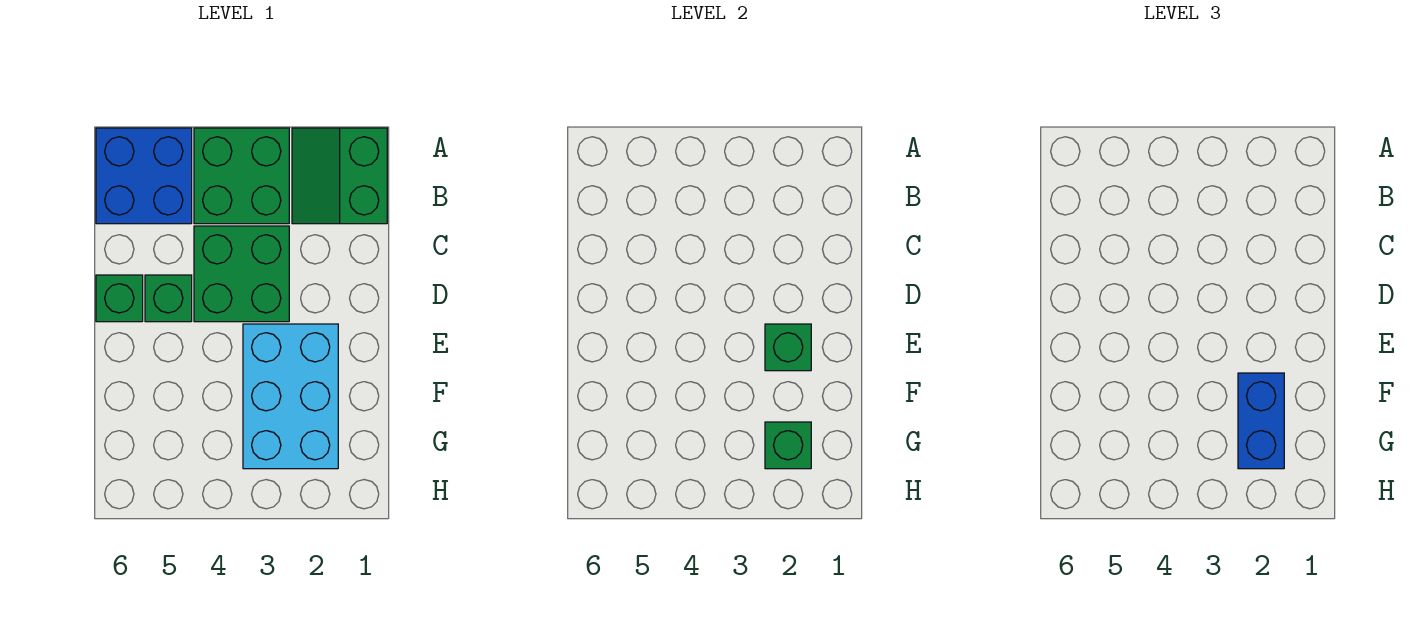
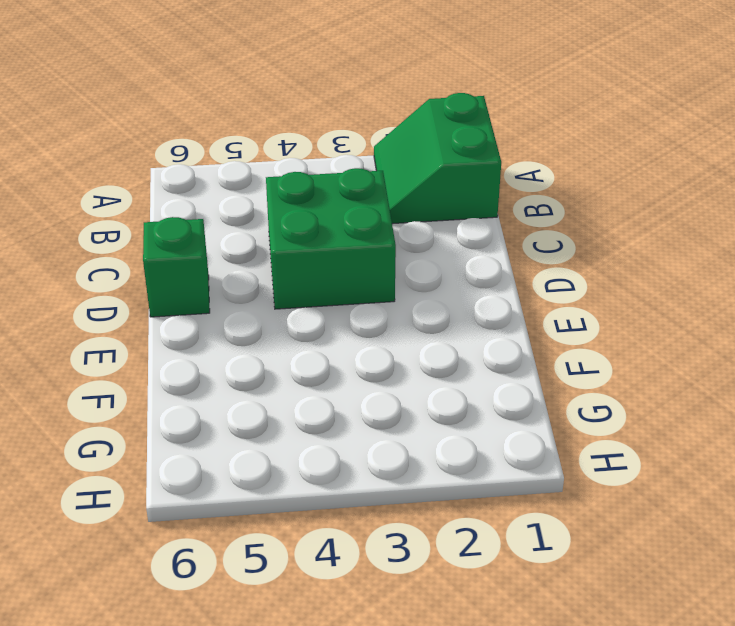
none -> green 2x2 brick [194,128,289,224]
none -> blue 2x2 brick [96,128,192,224]

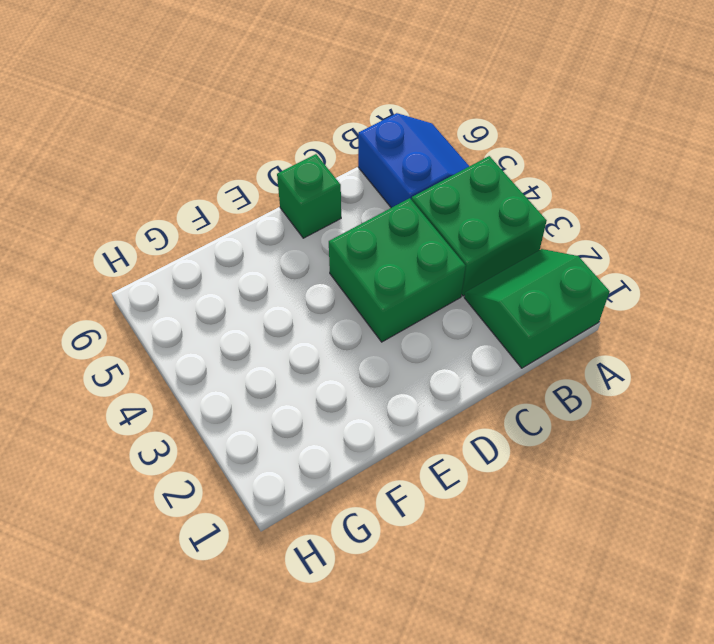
blue 2x2 slope [358,113,469,208] -> blue 2x2 brick [96,128,192,224]
none -> green 1x1 brick [145,275,192,322]
none -> cyan 2x3 brick [243,324,338,469]

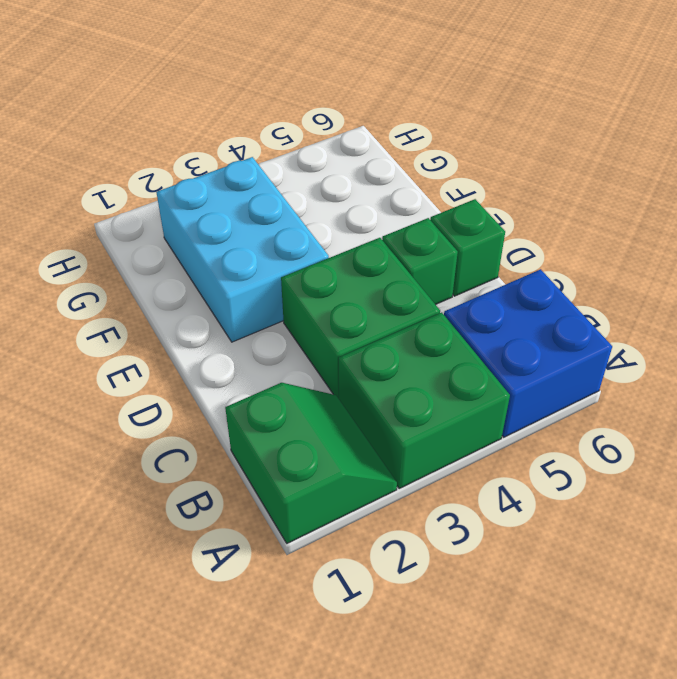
none -> green 1x1 brick [765,324,811,371]
none -> green 1x1 brick [765,422,811,469]

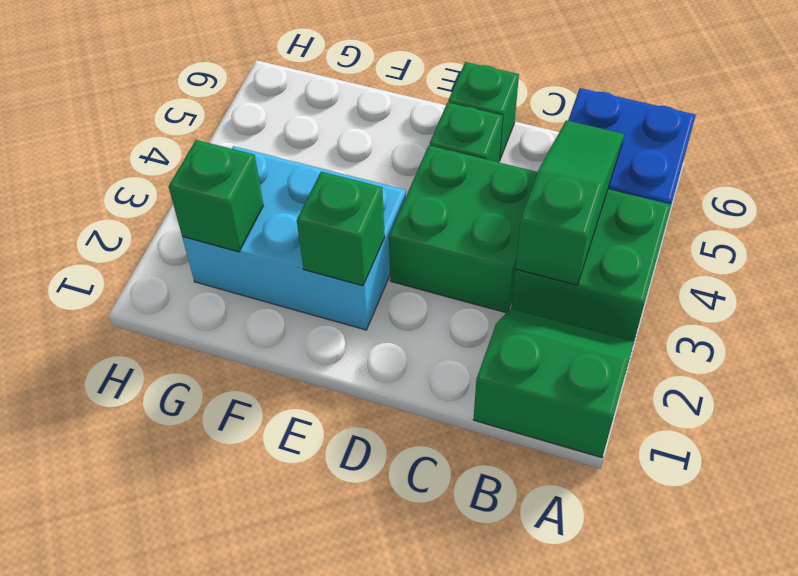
green 1x3 slope [515,120,624,285] -> none
none -> blue 1x2 brick [1238,373,1284,469]

